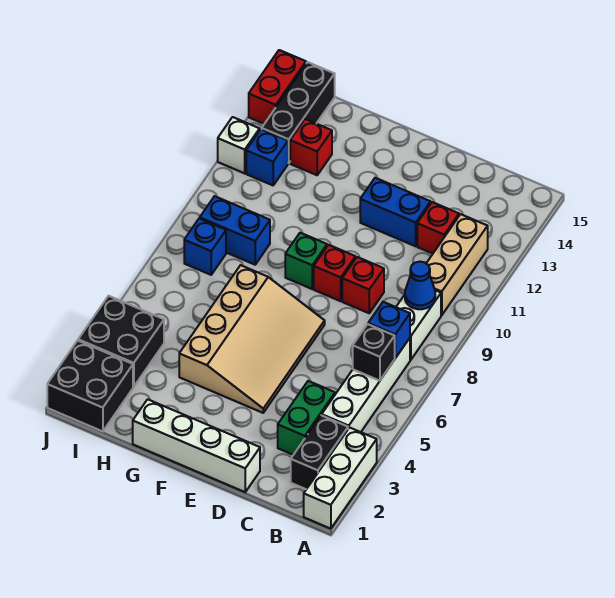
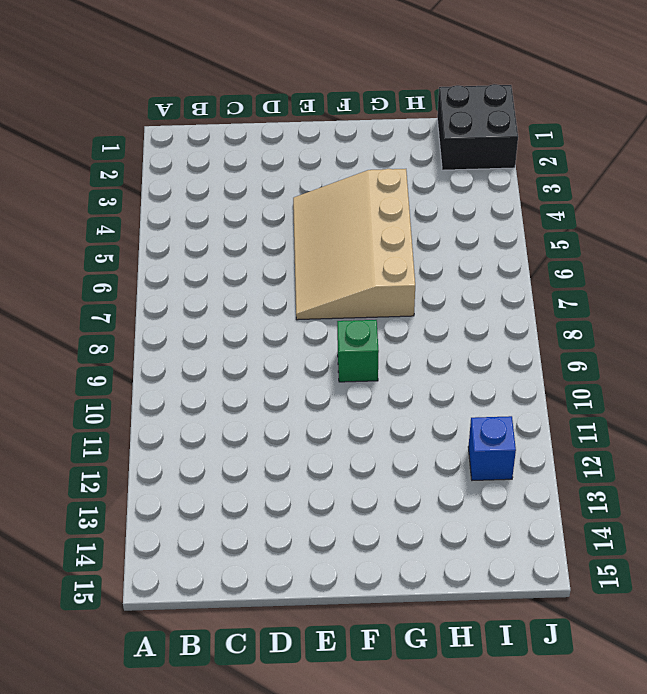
none -> white 1x3 brick [304,428,377,529]
none -> black 1x2 brick [291,415,348,489]
none -> white 1x4 brick [322,338,410,432]

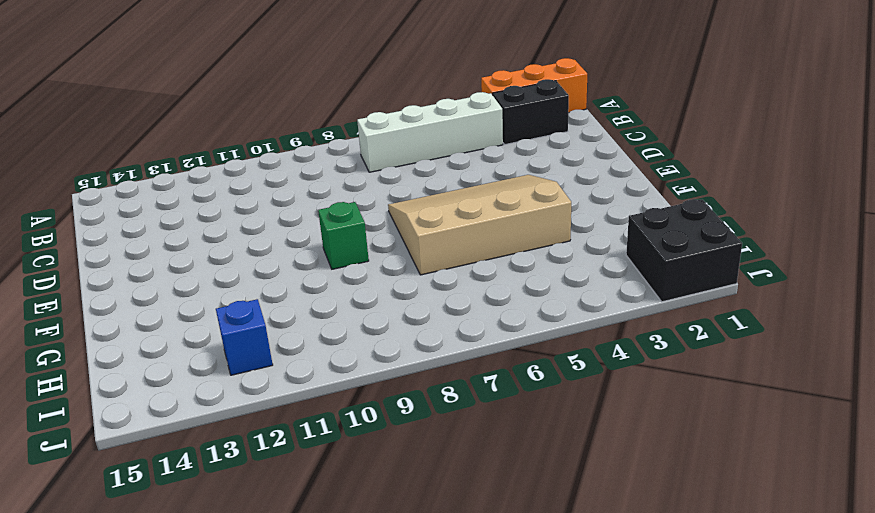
orange 1x3 brick [481,58,587,113] -> white 1x3 brick [304,428,377,529]
none -> white 1x2 brick [396,290,441,360]
none -> tan 1x3 brick [426,214,488,315]
none -> green 1x2 brick [278,381,335,455]

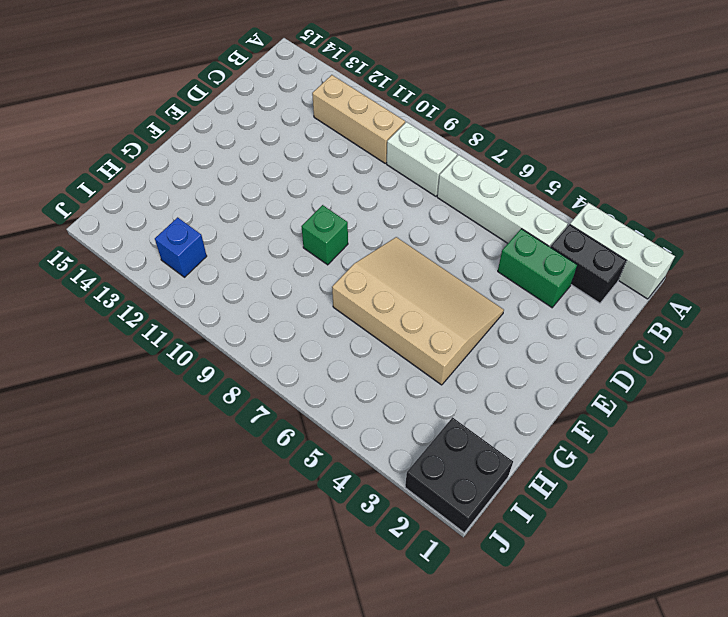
none -> red 1x1 brick [417,202,459,254]
none -> white 1x4 brick [133,399,260,492]
none -> red 1x1 brick [342,257,384,313]

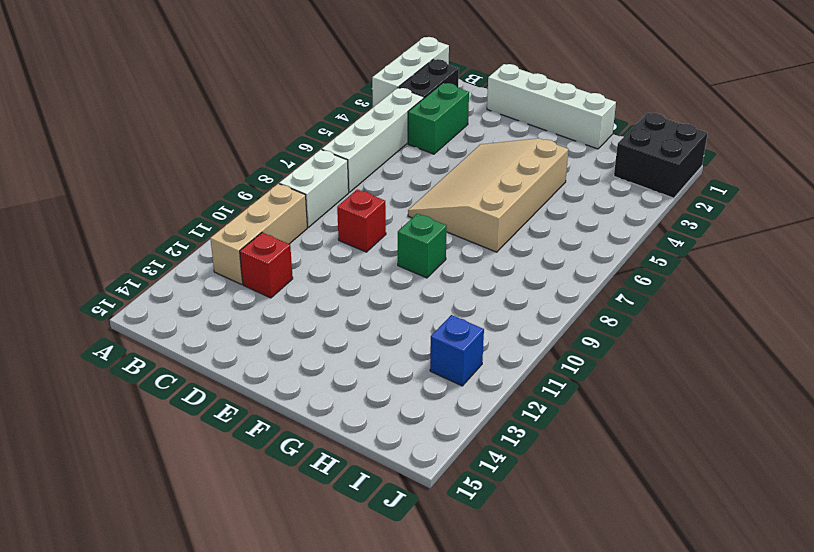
none -> blue 1x2 brick [360,178,431,246]
none -> red 1x1 brick [314,245,356,301]
none -> blue 1x2 brick [200,196,270,265]

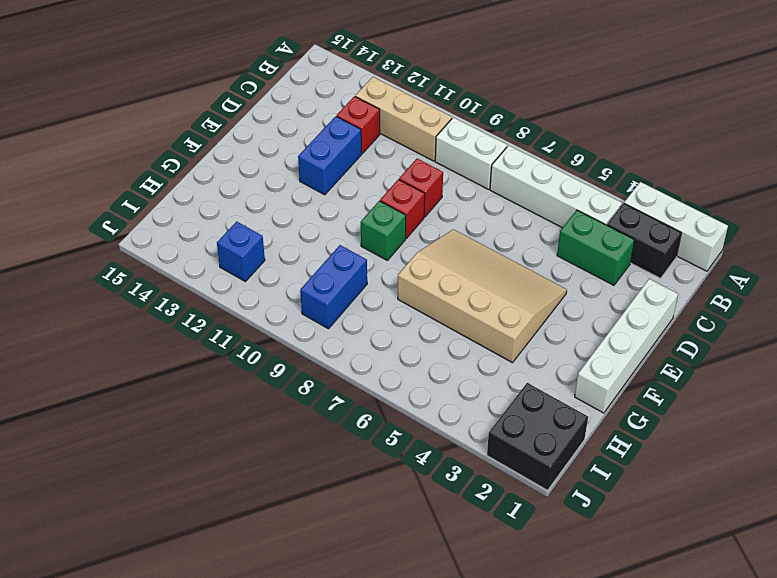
none -> red 1x1 brick [290,119,332,175]
none -> black 2x2 brick [78,296,164,387]
none -> blue 1x1 brick [184,218,226,275]

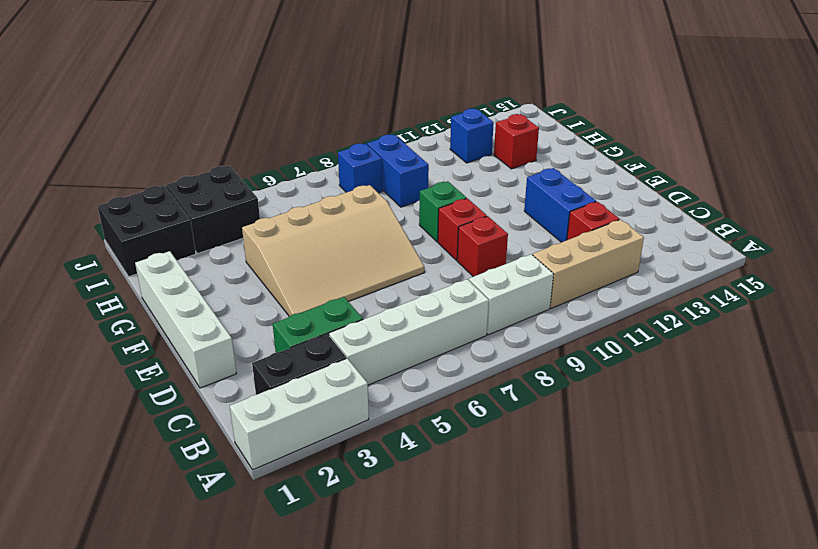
none -> black 1x3 brick [262,62,335,163]
none -> white 1x1 brick [218,117,260,173]
none -> red 1x2 brick [249,50,306,124]

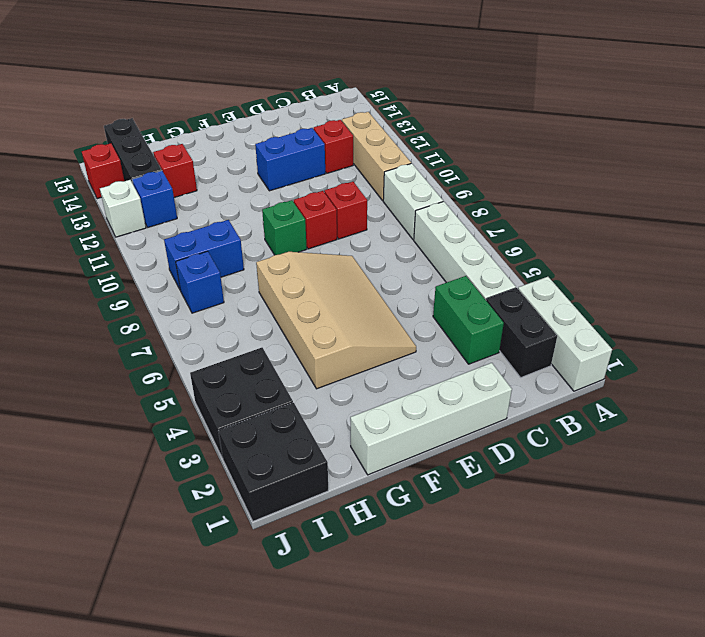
red 1x1 brick [82,143,124,199] -> red 1x2 brick [249,50,306,124]
none -> black 1x1 brick [353,324,395,381]
none -> blue 1x1 brick [368,302,410,358]
none -> blue 1x1 cone [405,262,435,309]

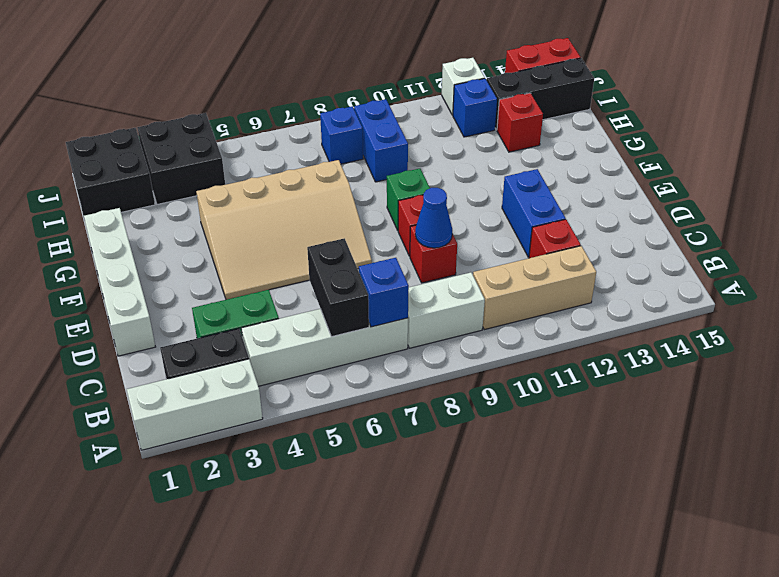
black 1x2 brick [307,238,369,337] -> black 1x1 brick [353,324,395,381]
blue 1x1 cone [415,188,452,248] -> blue 1x1 cone moved to [405,262,435,309]

